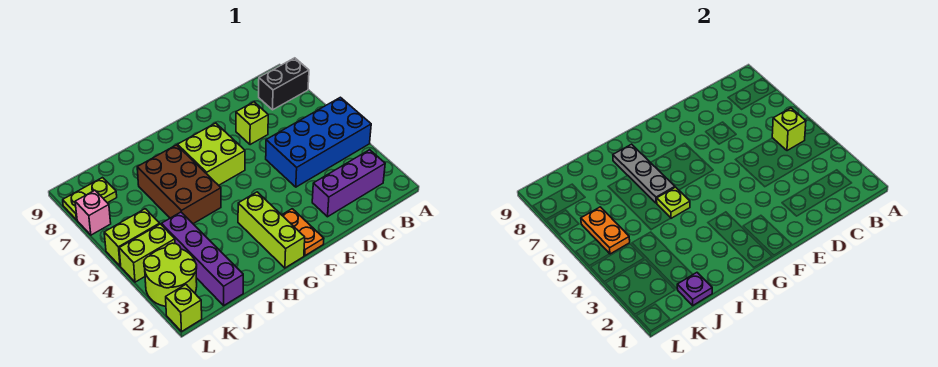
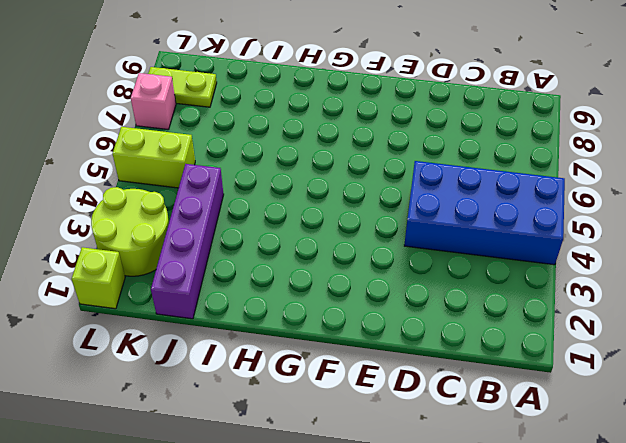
none -> black 1x2 brick [259,58,309,110]
none -> purple 1x3 brick [312,150,385,217]
none -> lime 1x1 brick [236,102,268,145]

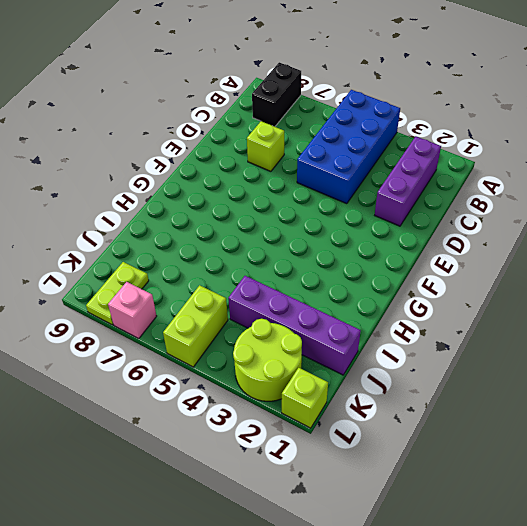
none -> orange 1x2 plate [282,209,324,256]
none -> lime 2x2 brick [178,123,245,185]
none -> lime 1x3 brick [238,192,305,268]

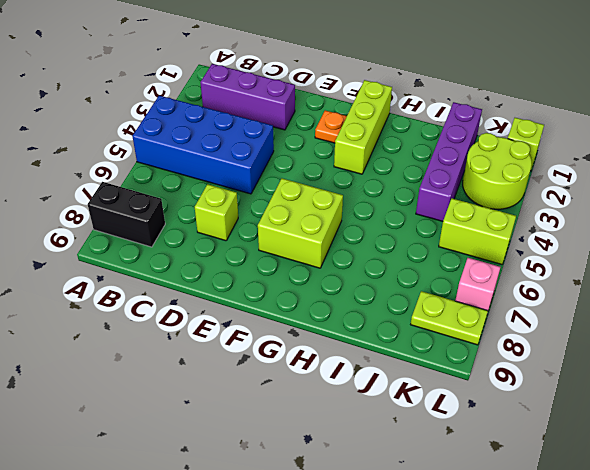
orange 1x1 plate [315,110,347,143] -> orange 1x2 plate [282,209,324,256]
none -> brown 2x3 brick [137,145,221,224]
none -> lime 1x2 brick [119,224,175,282]
none -> lime 1x1 brick [772,108,806,151]

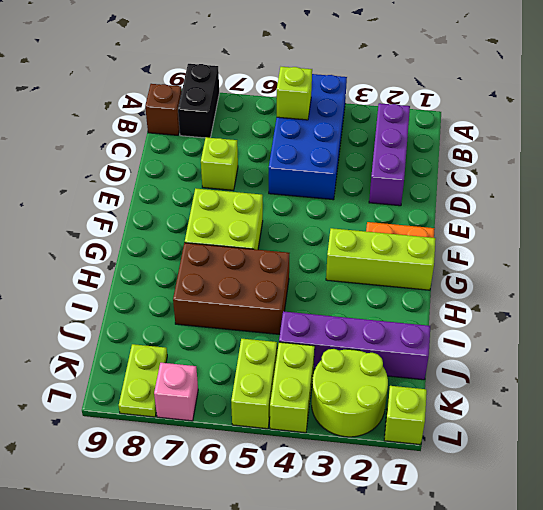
brown 1x1 brick [145,84,182,135] -> none
none -> lime 1x1 plate [657,187,690,218]
none -> grey 1x3 plate [613,144,675,203]
none -> purple 1x1 plate [677,273,712,305]

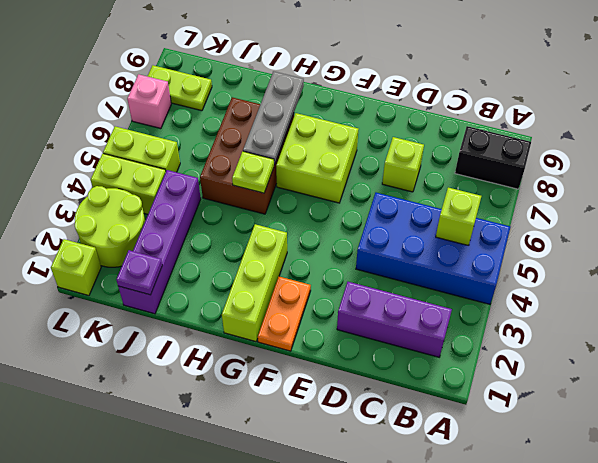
none -> orange 1x2 plate [581,207,630,254]

